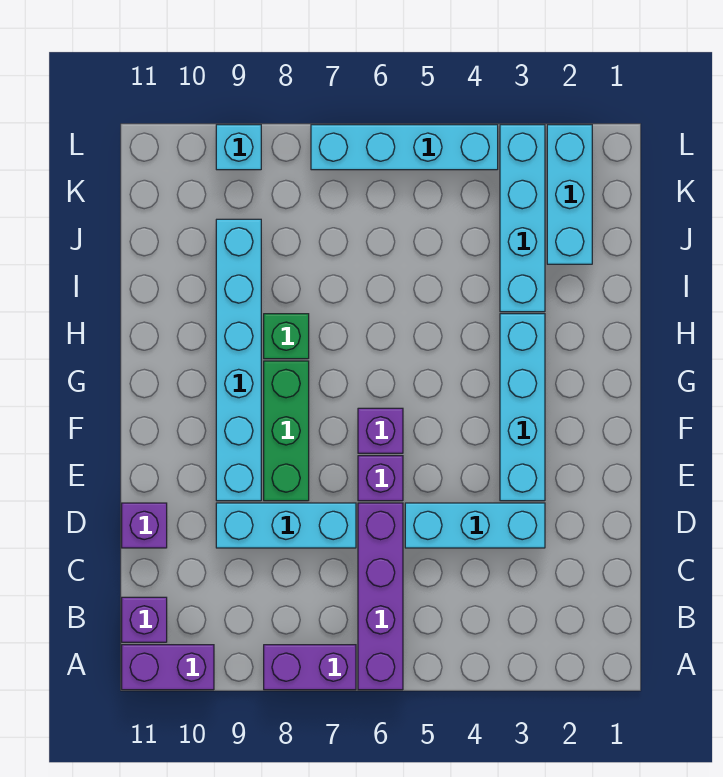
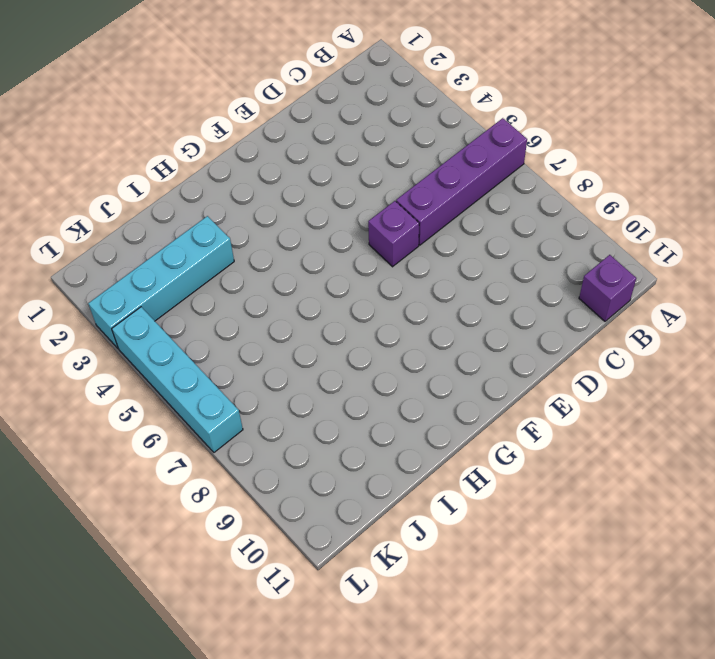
none -> purple 1x2 brick [264,645,356,690]
none -> purple 1x2 brick [122,645,214,690]
none -> cyan 1x3 brick [405,503,545,548]

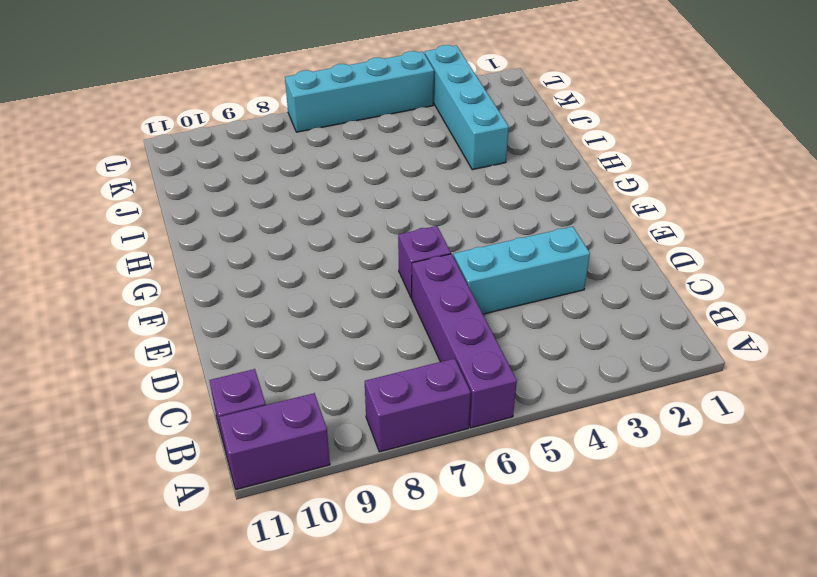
none -> cyan 1x3 brick [216,503,356,548]
none -> purple 1x1 brick [122,503,167,548]
none -> cyan 1x4 brick [500,314,545,501]

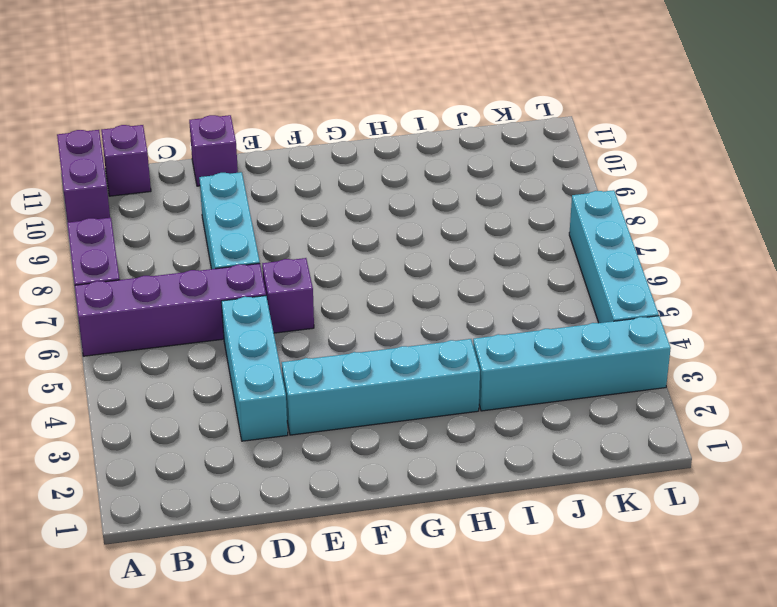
none -> green 1x3 brick [264,361,309,501]
none -> cyan 1x6 brick [216,219,261,501]
none -> purple 1x1 brick [358,408,403,453]

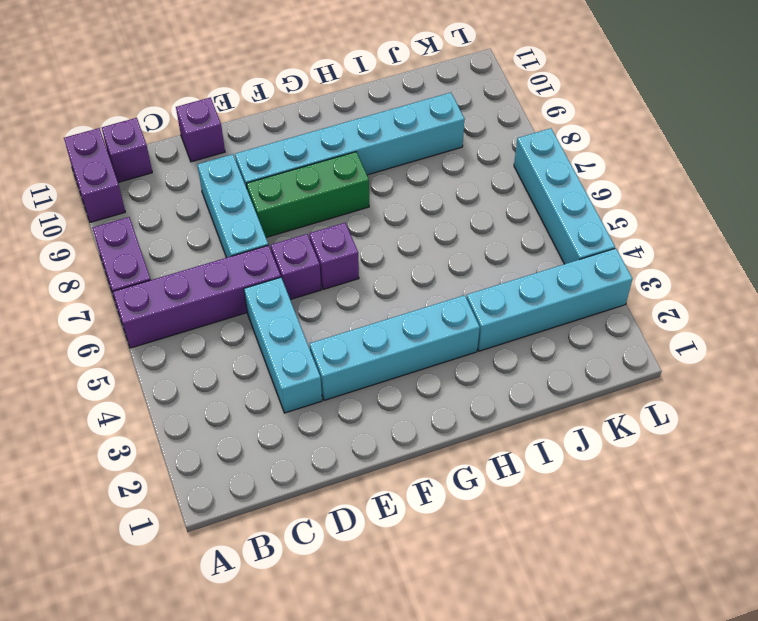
none -> green 1x1 brick [264,314,309,359]
none -> cyan 1x3 brick [547,125,592,264]
none -> cyan 1x1 brick [216,125,261,170]

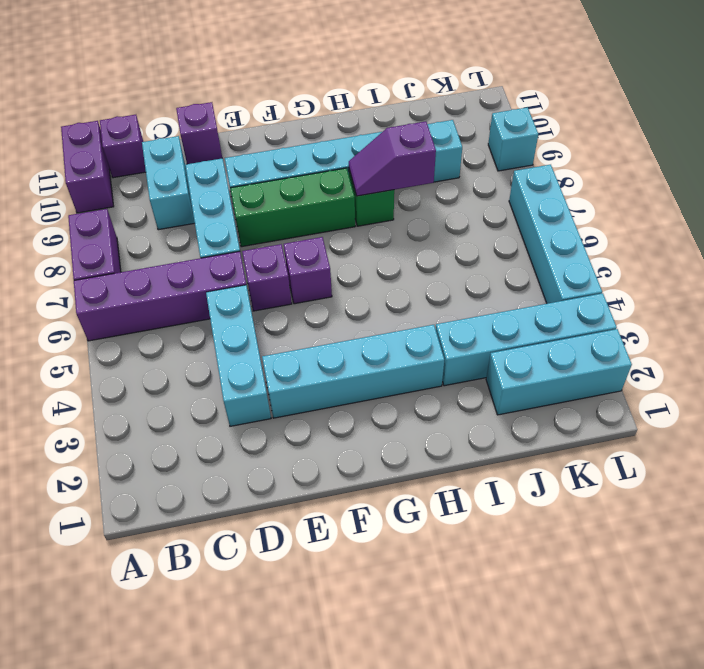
cyan 1x2 brick [142,136,195,230] -> none
purple 1x2 slope [349,121,436,196] -> none

